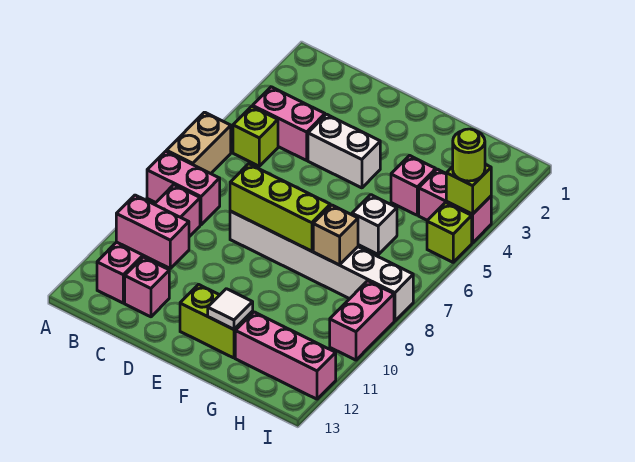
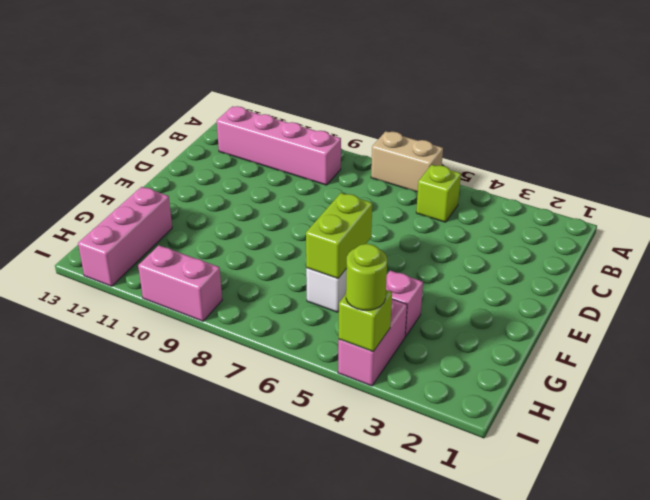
lime 1x2 brick [306,193,372,279] -> lime 1x2 brick moved to [180,284,253,358]
none -> pink 1x2 brick [147,151,220,225]
none -> pink 1x2 brick [253,87,325,160]
none -> pink 1x1 brick [125,257,169,317]

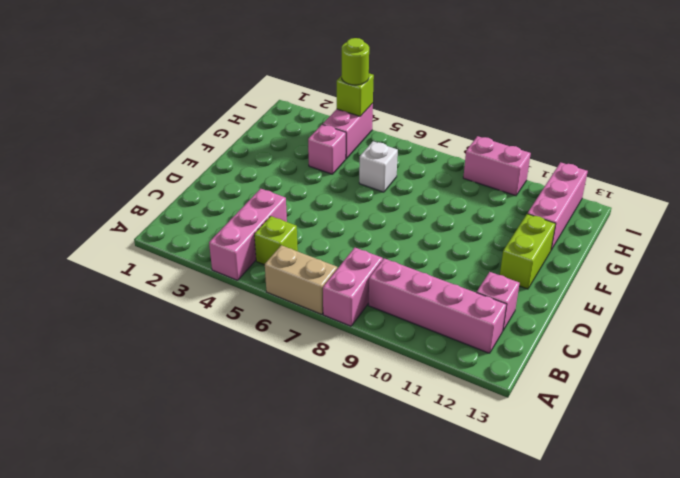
pink 1x3 brick [209,189,287,280] -> pink 1x2 brick [253,87,325,160]
none -> white 1x2 brick [308,114,380,188]
none -> white 1x6 brick [230,211,413,321]
none -> lime 1x1 brick [427,203,472,262]

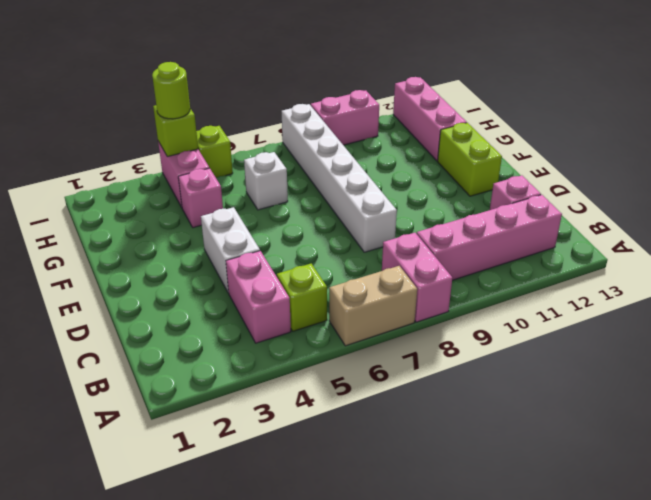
none -> pink 1x2 brick [116,195,189,268]
none -> lime 1x3 brick [230,164,330,251]
none -> white 1x1 tile [208,289,253,329]

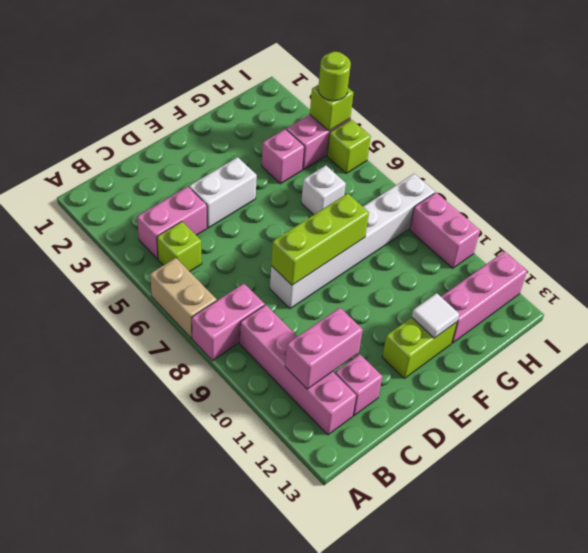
none -> tan 1x1 brick [313,205,358,265]

